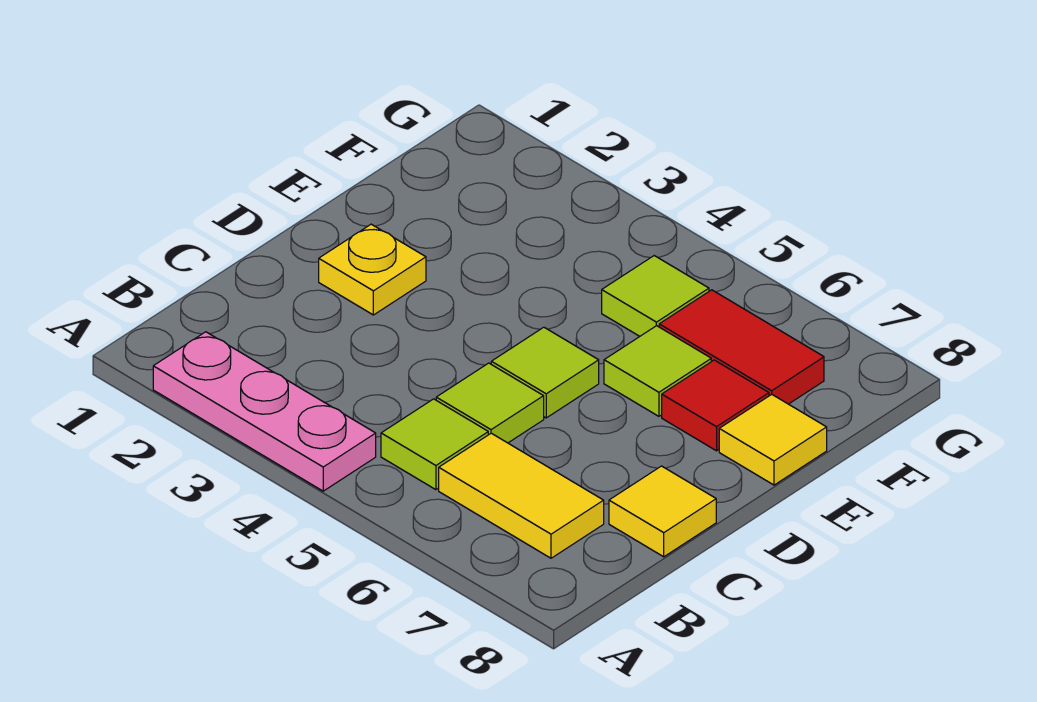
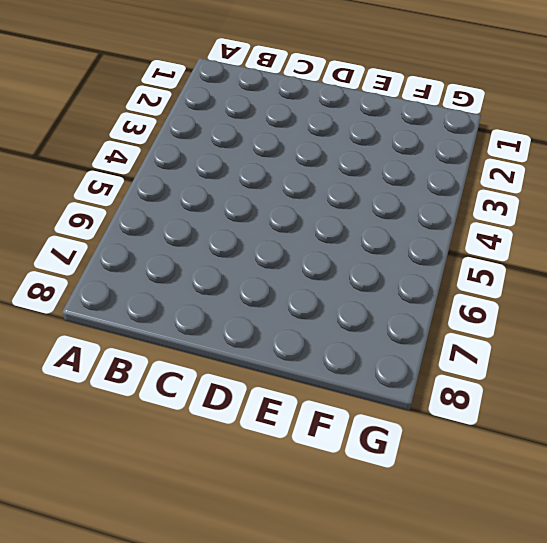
none -> pink 1x3 plate [153,332,376,491]
none -> lime 1x1 tile [381,399,488,490]
none -> yellow 1x2 tile [439,433,604,558]

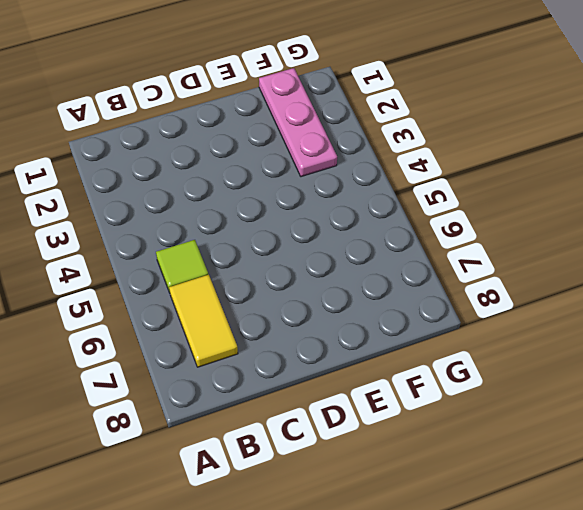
pink 1x3 plate [259,68,337,177] -> pink 1x3 plate moved to [153,332,376,491]
none -> lime 1x1 tile [436,363,544,443]
none -> yellow 1x1 tile [609,466,716,557]
none -> yellow 1x1 plate [319,224,426,315]

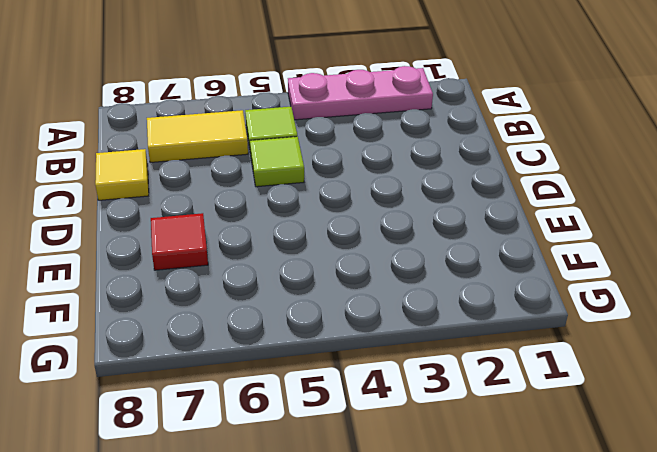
none -> yellow 1x1 plate [319,224,426,315]
none -> lime 1x1 tile [491,327,599,418]
none -> lime 1x1 tile [604,326,711,416]

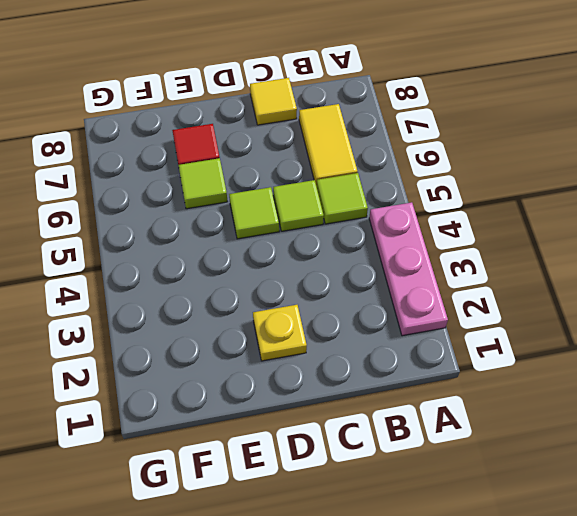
none -> yellow 1x1 tile [719,394,827,485]
none -> lime 1x1 tile [602,256,709,336]
none -> red 1x2 tile [659,290,824,404]

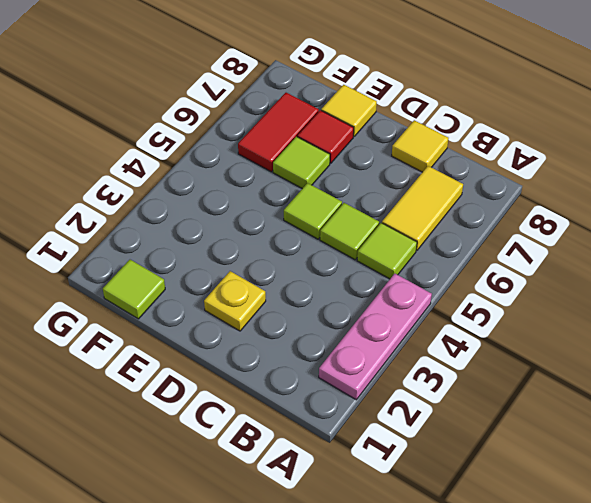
lime 1x1 tile [103,260,165,319] -> lime 1x1 tile moved to [602,256,709,336]

